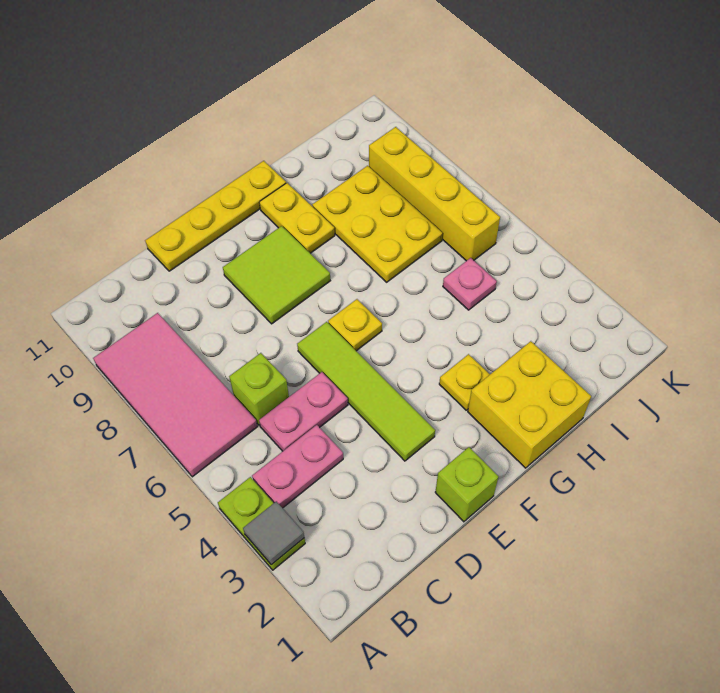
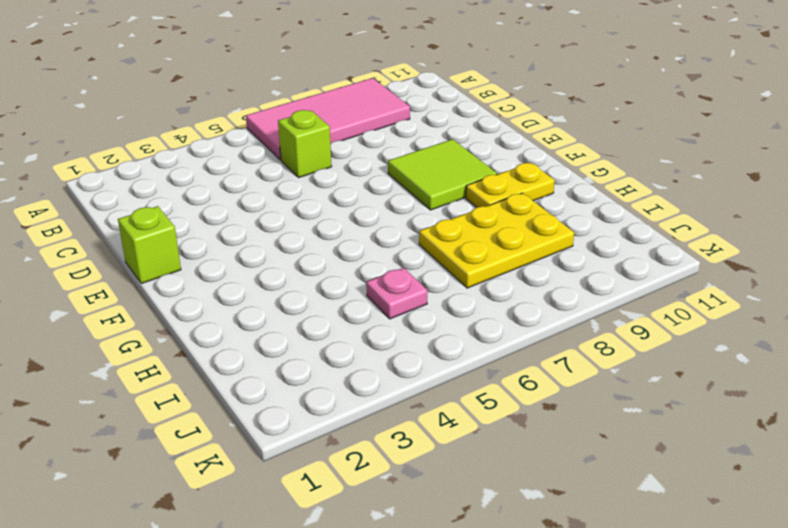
none -> lime 1x2 plate [218,477,305,570]
none -> pink 1x2 plate [252,425,343,508]
none -> pink 1x2 plate [259,372,348,451]

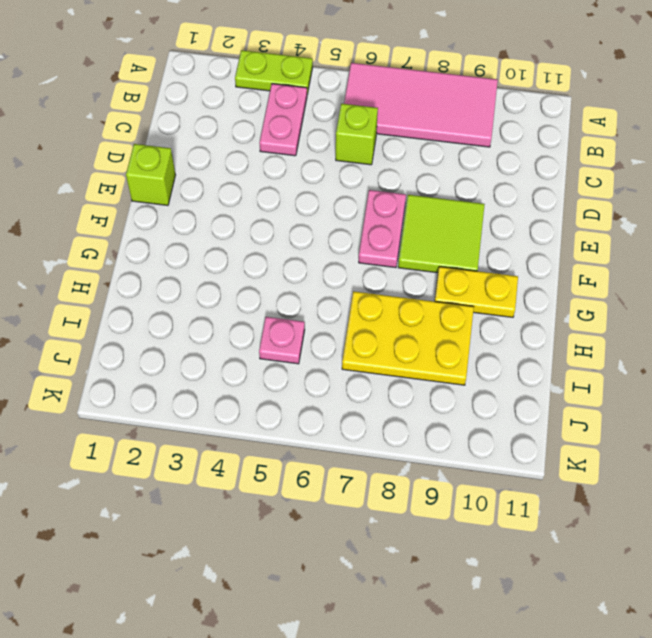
pink 1x2 plate [359,190,406,268] -> pink 1x2 plate moved to [259,372,348,451]
none -> yellow 1x4 plate [145,161,286,271]
none -> lime 1x4 tile [297,322,435,461]
none -> yellow 1x1 plate [328,299,382,351]

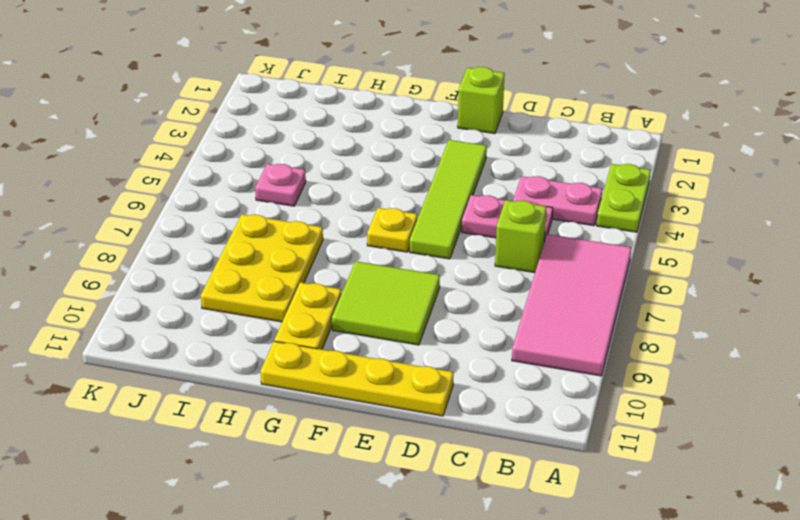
none -> yellow 2x2 brick [468,341,591,468]
none -> yellow 1x1 plate [439,354,490,410]
none -> yellow 1x4 brick [369,127,500,261]

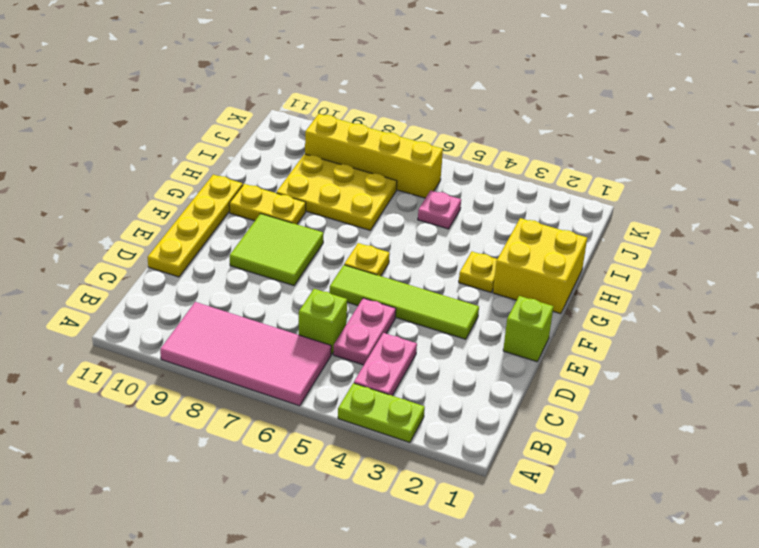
none -> grey 1x1 tile [243,501,304,565]

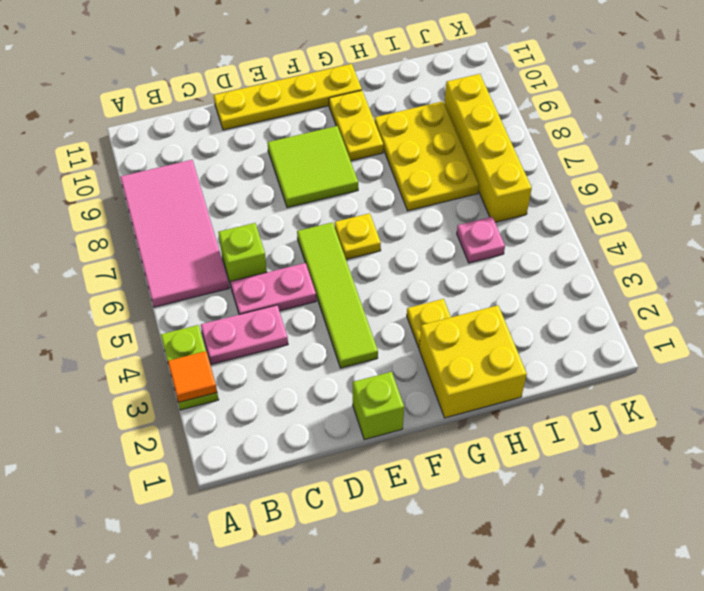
orange 1x1 tile [168,351,217,403] -> grey 1x1 tile [243,501,304,565]

